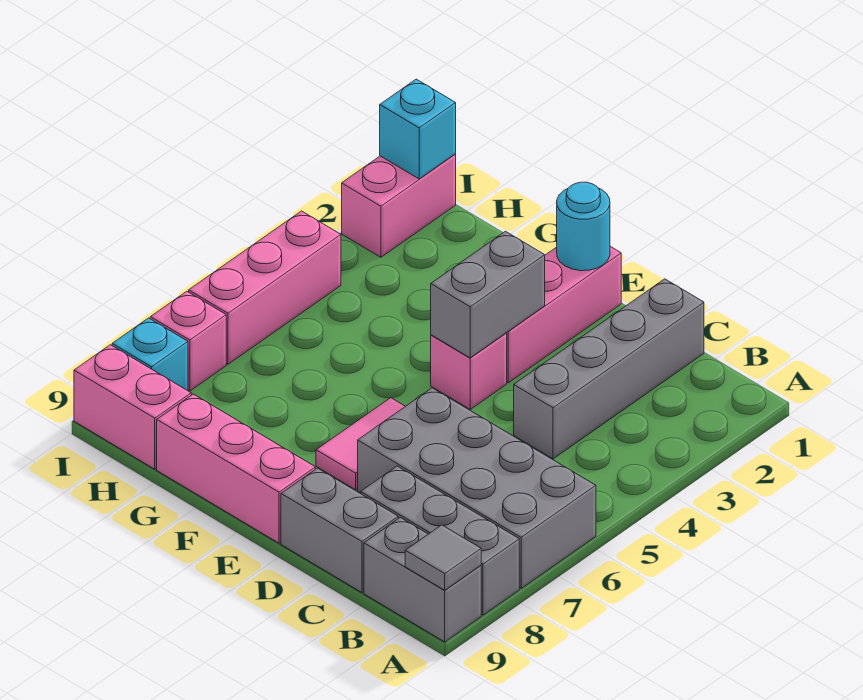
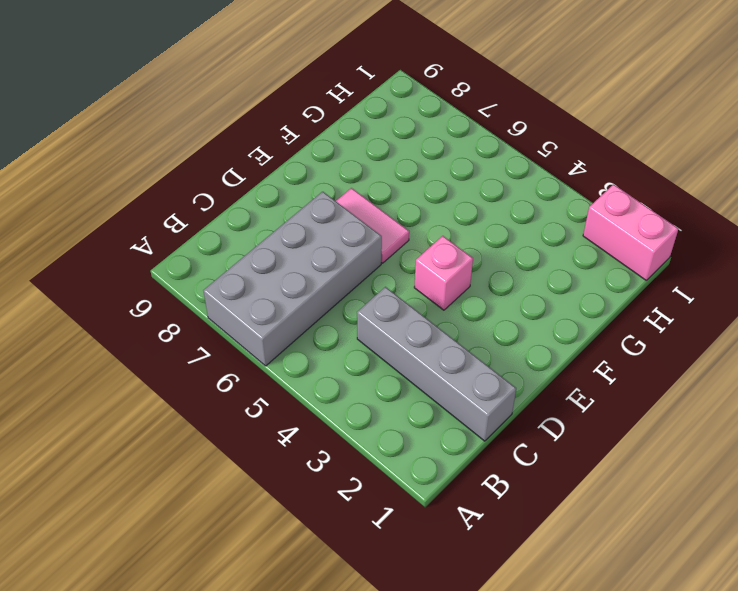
none -> grey 1x3 brick [361,466,519,615]
none -> grey 1x2 brick [364,517,481,642]
none -> grey 1x2 brick [281,468,398,593]

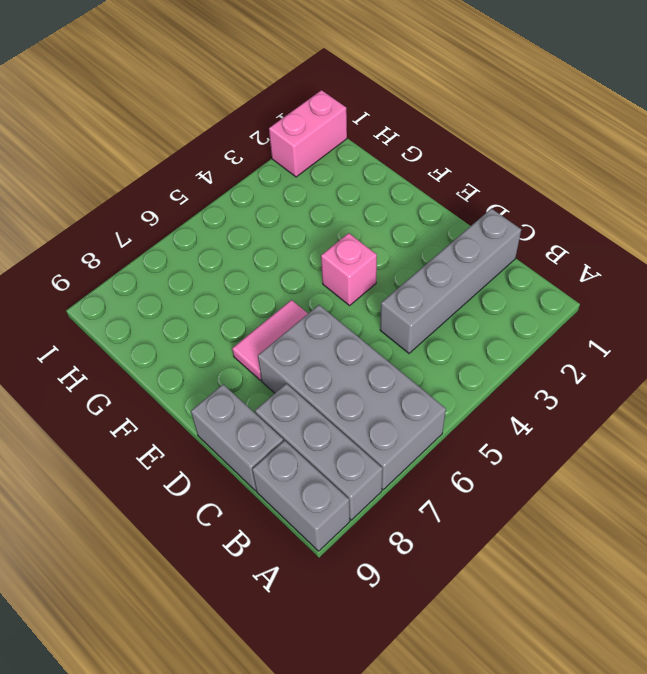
none -> pink 1x3 brick [507,246,621,383]
none -> pink 1x3 brick [157,394,315,543]
none -> pink 1x2 brick [74,345,191,469]

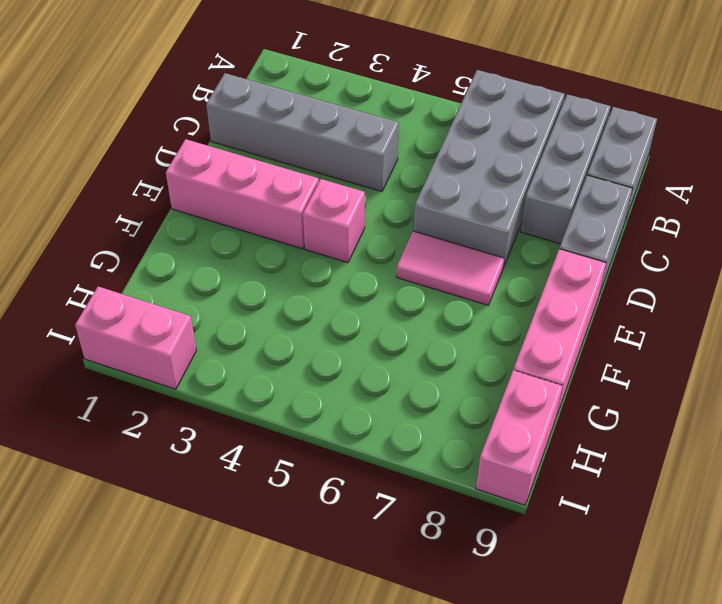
none -> pink 1x3 brick [189,211,341,364]
none -> pink 1x1 brick [150,291,226,391]
none -> cyan 1x1 brick [112,318,188,391]

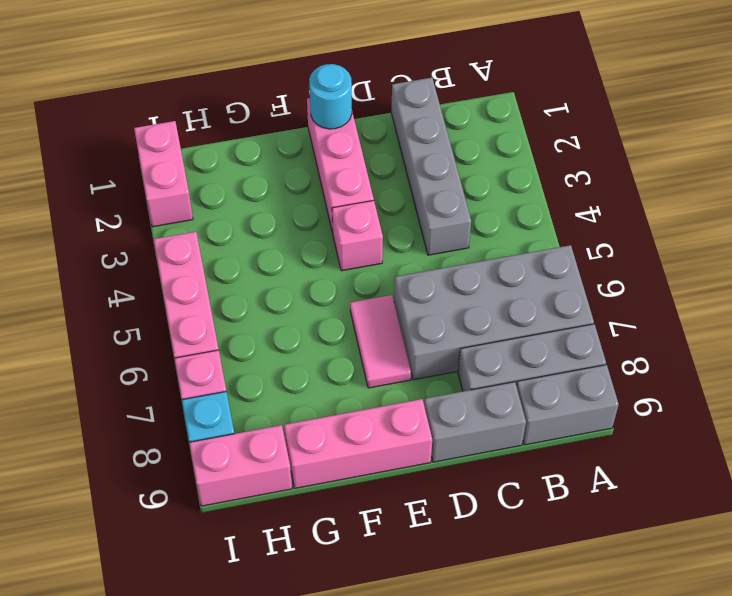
none -> grey 1x1 tile [405,525,481,590]
none -> grey 1x2 brick [431,231,545,358]
none -> cyan 1x1 brick [380,79,456,179]

